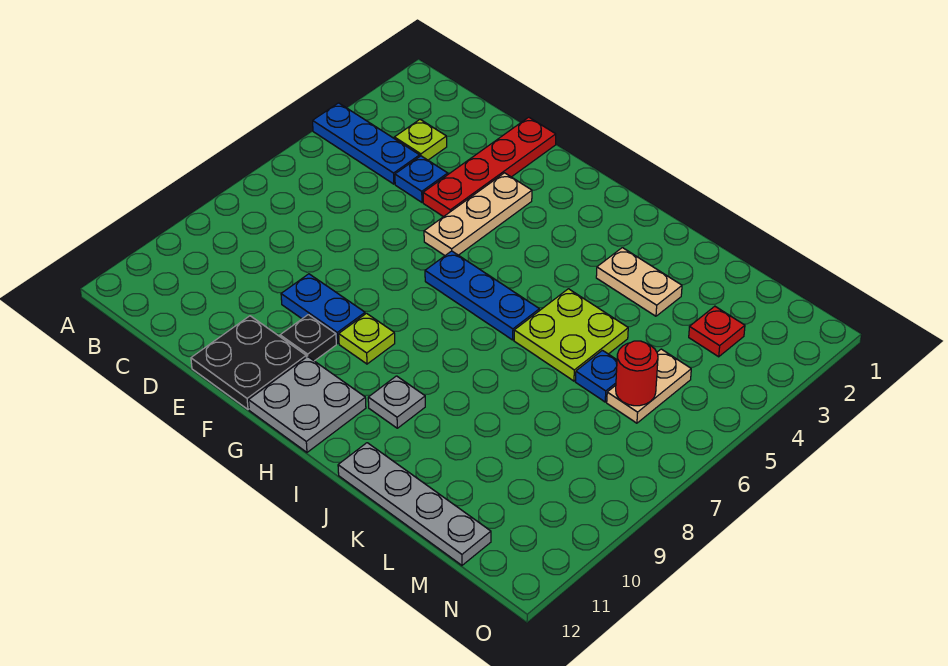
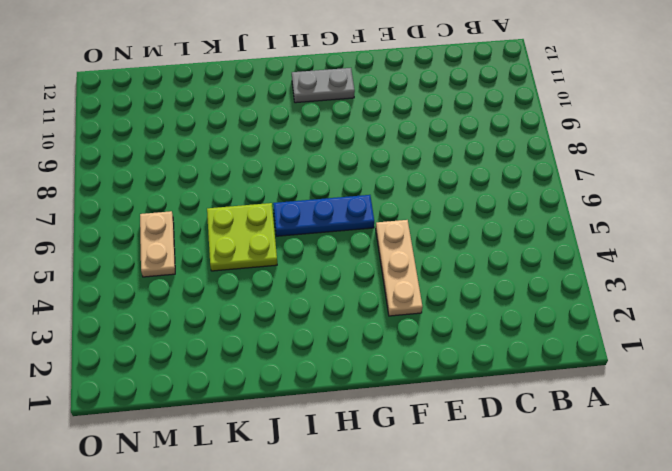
grey 1x2 plate [292,68,355,103] -> grey 2x2 plate [249,356,366,452]
none -> blue 1x3 plate [313,103,420,184]
none -> lime 1x1 plate [394,120,447,160]
none -> blue 1x1 plate [395,156,448,202]

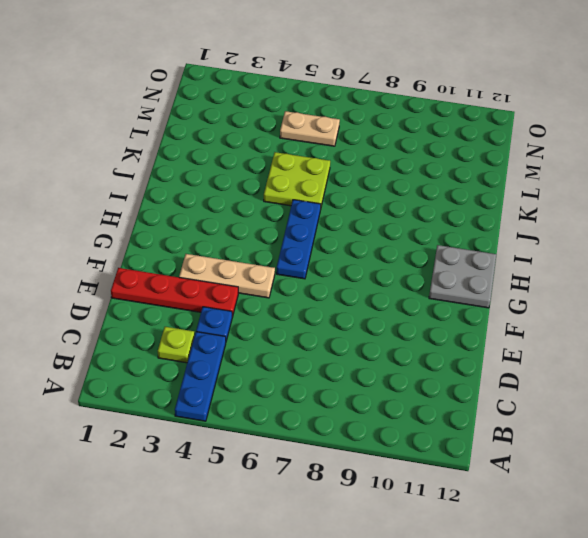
none -> blue 1x2 plate [281,274,365,343]
none -> black 2x2 plate [191,316,306,409]
none -> black 1x1 plate [280,315,336,361]

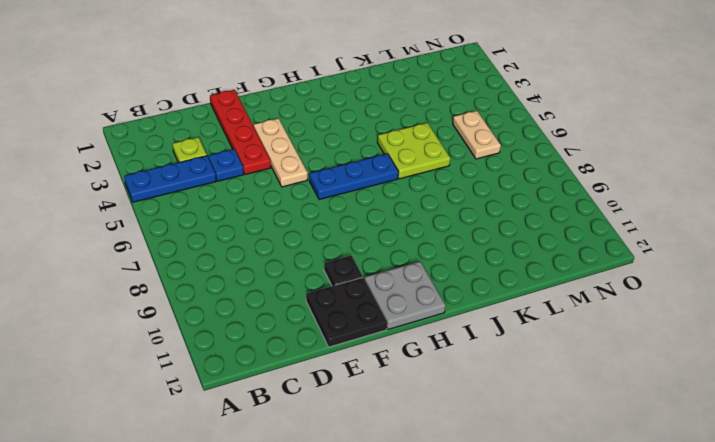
none -> blue 1x2 plate [281,274,365,343]
none -> lime 1x1 plate [339,313,395,364]
none -> grey 1x1 plate [368,376,425,428]

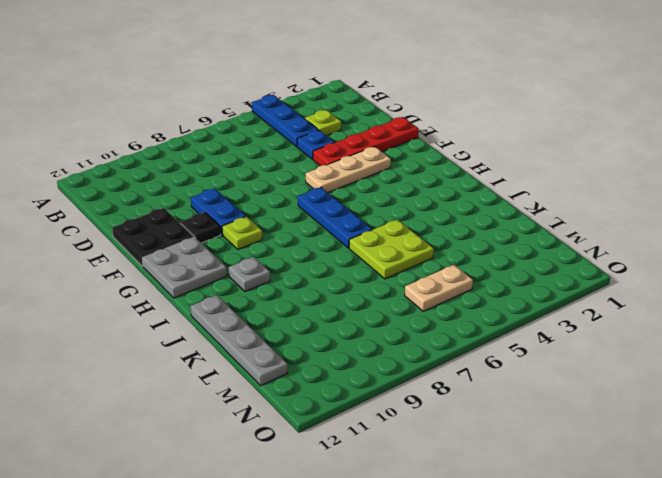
none -> tan 1x2 plate [596,248,682,316]
none -> blue 1x1 plate [575,350,617,402]
none -> red 1x1 plate [689,306,745,357]

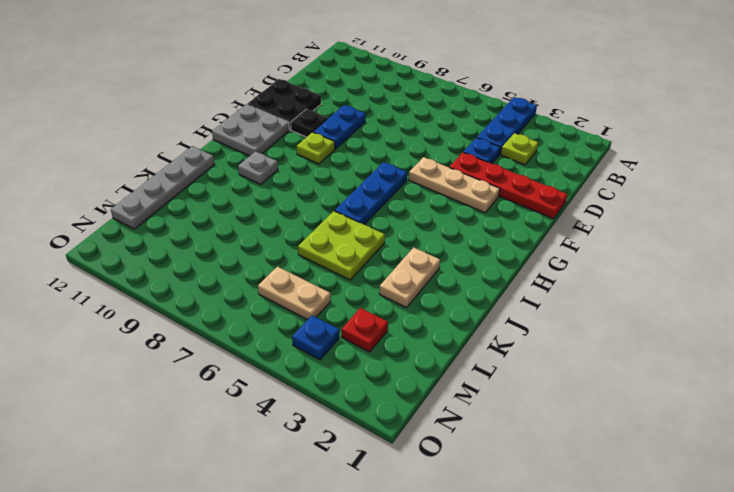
blue 1x1 plate [292,315,339,360] -> blue 1x1 plate moved to [575,350,617,402]
none -> red 1x1 round brick [616,341,658,406]

